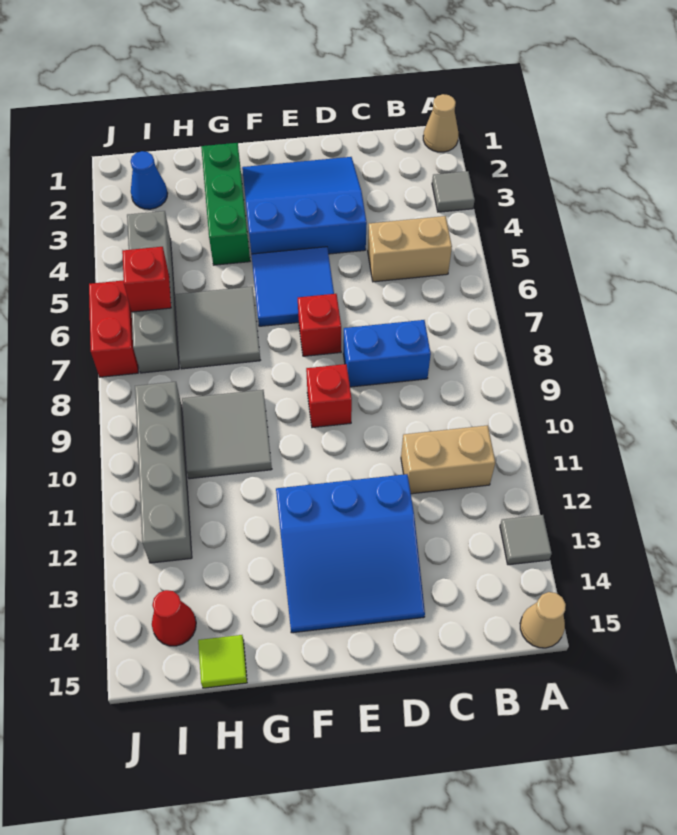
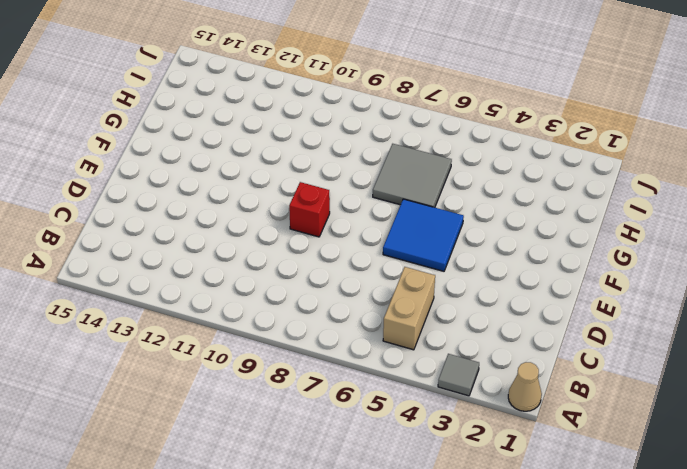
none -> grey 1x1 tile [500,515,552,565]
none -> tan 1x1 cone [520,592,566,648]
none -> tan 1x2 brick [401,425,495,494]

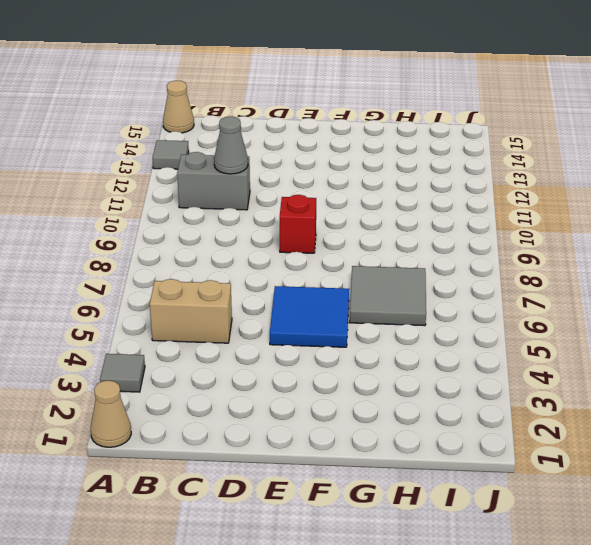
grey 1x2 brick [177,152,250,210] -> tan 1x2 brick [401,425,495,494]
grey 1x1 cone [214,117,248,174] -> none
none -> blue 1x2 brick [343,320,431,387]
none -> blue 3x3 slope [242,157,367,254]
none -> blue 3x3 slope [276,474,425,633]

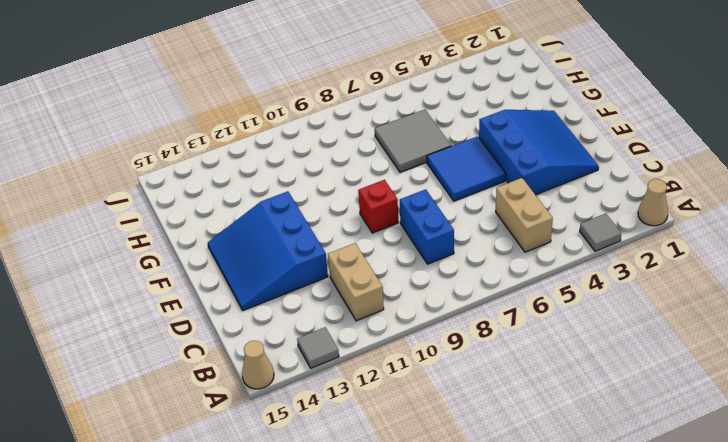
none -> red 1x1 brick [298,294,341,356]
none -> green 1x3 brick [201,143,250,265]
none -> grey 2x2 tile [182,390,272,479]

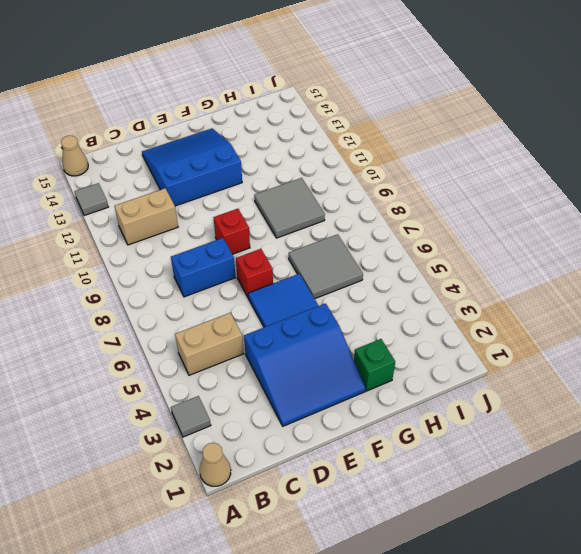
green 1x1 brick [354,339,395,391] -> green 1x3 brick [201,143,250,265]
none -> lime 1x1 tile [198,635,247,688]
none -> blue 1x1 cone [131,151,168,209]
none -> grey 1x4 brick [127,211,179,373]

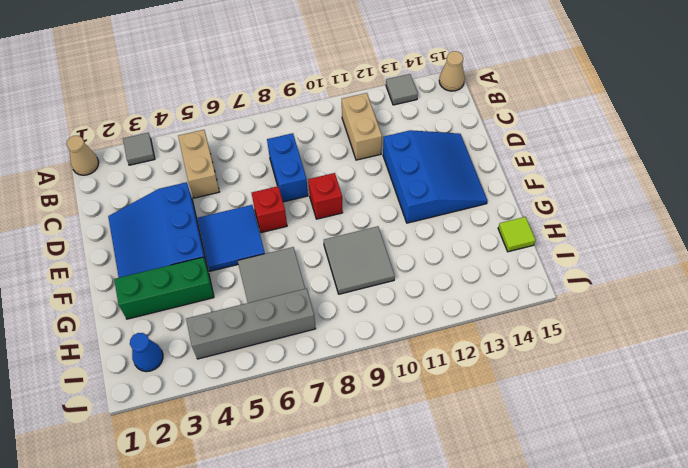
none -> grey 1x4 brick [135,382,192,563]
none -> red 1x1 cone [152,590,196,646]
none -> red 1x2 brick [89,280,138,377]

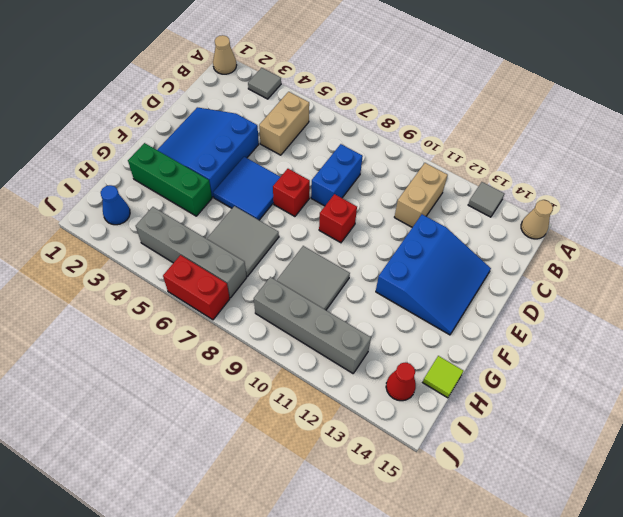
none -> red 1x1 brick [122,247,171,312]

